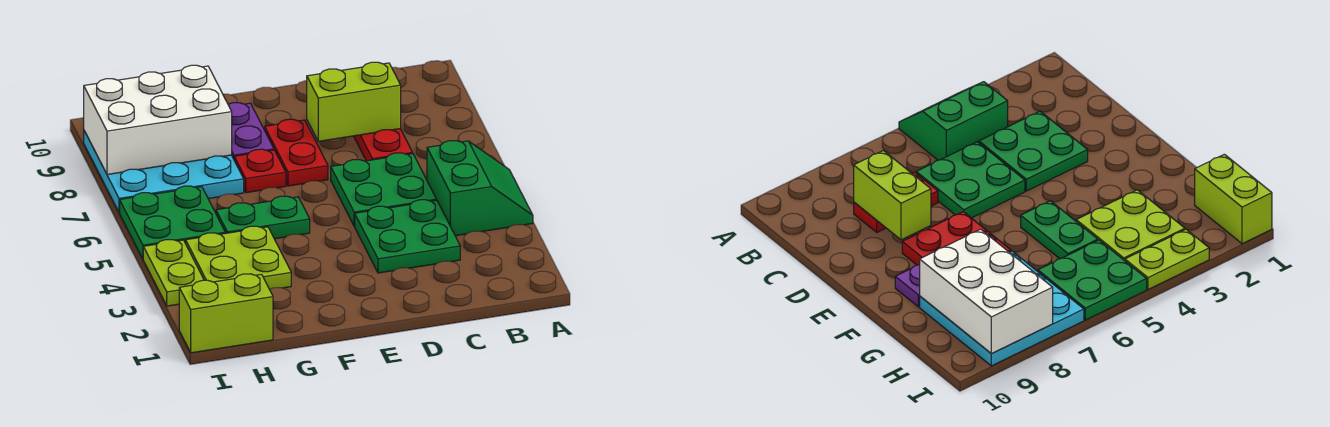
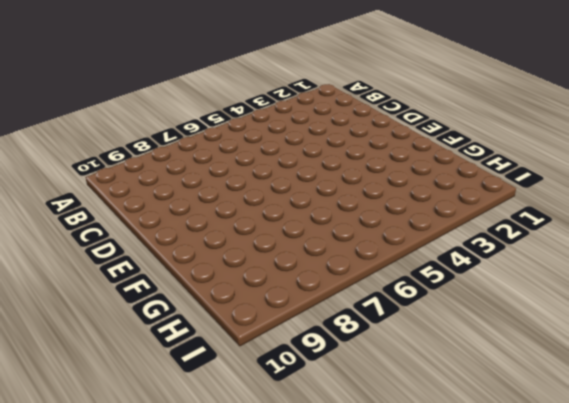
none -> green 2x2 slope [427,141,533,236]
none -> green 2x2 plate [355,200,460,273]
none -> green 2x2 plate [331,153,436,226]

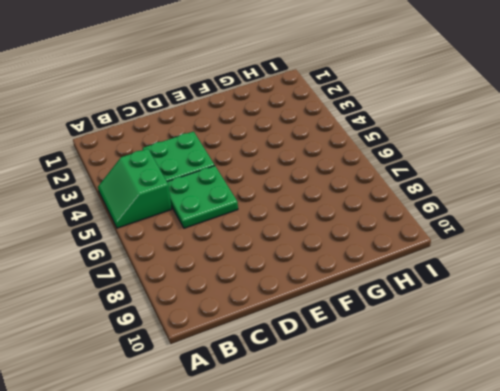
none -> red 1x2 plate [354,129,413,161]
none -> red 1x2 plate [265,119,328,186]
none -> green 1x2 plate [216,196,310,239]

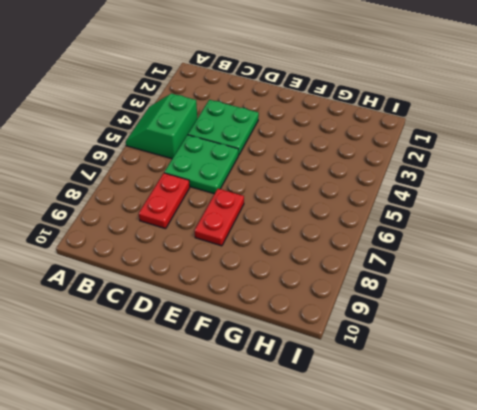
none -> green 1x2 plate [216,196,310,239]
none -> red 1x1 plate [234,149,286,193]
none -> purple 1x2 plate [228,103,274,159]

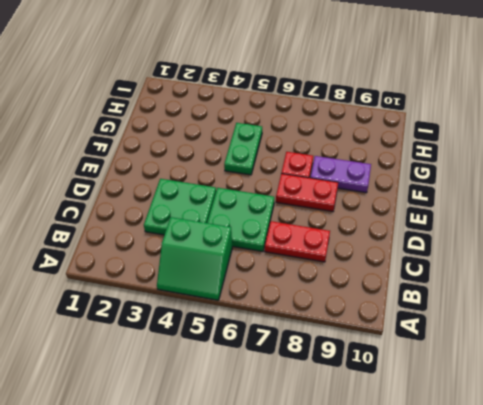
none -> lime 2x2 plate [186,226,291,289]
none -> cyan 3x3 plate [84,131,244,213]
none -> lime 1x2 brick [179,274,273,353]

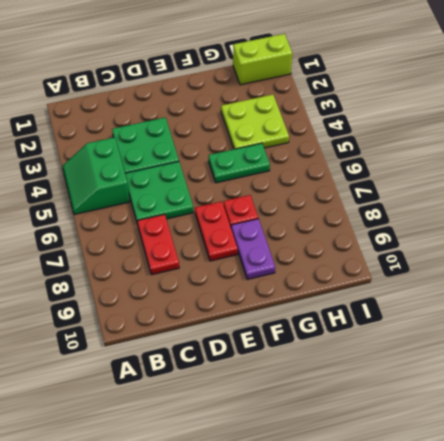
none -> cyan 3x3 plate [84,131,244,213]
none -> green 2x2 plate [120,186,225,259]
none -> lime 1x2 plate [143,240,204,306]

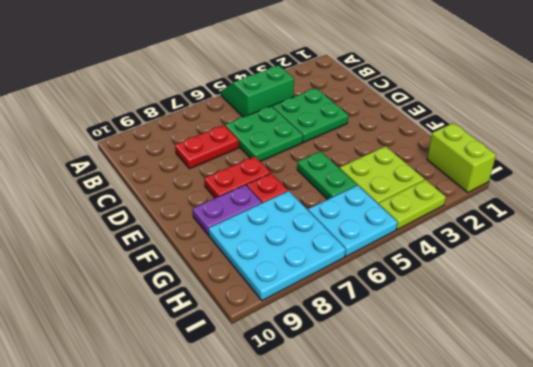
cyan 2x2 plate [308,185,397,256] -> green 2x2 plate [120,186,225,259]
none -> lime 1x2 brick [307,62,401,141]
none -> white 2x3 brick [84,65,232,175]

